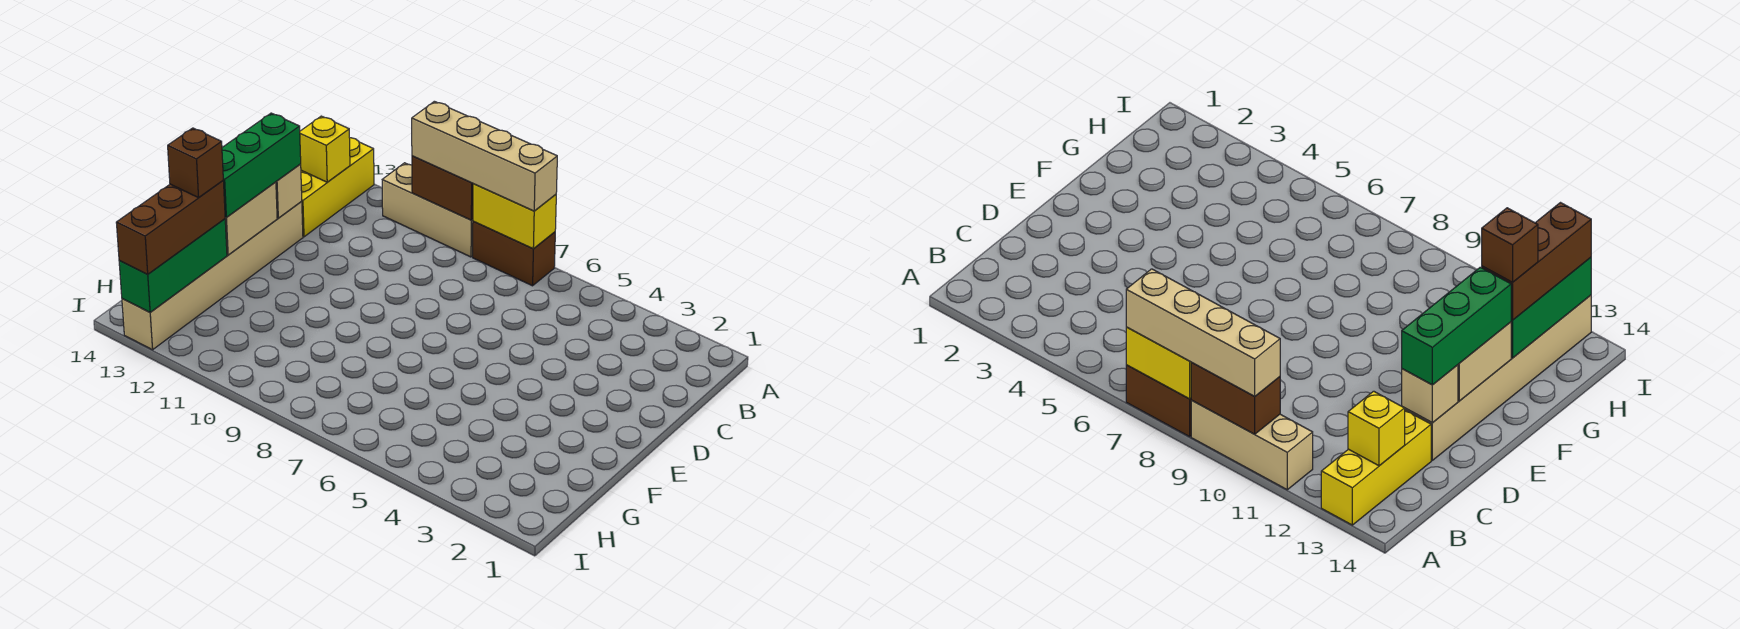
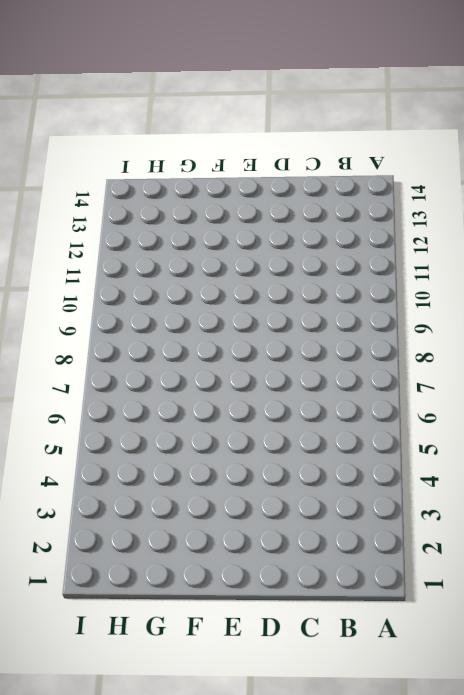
none -> brown 1x2 brick [473,221,555,286]
none -> tan 1x3 brick [382,163,473,257]
none -> yellow 1x3 brick [301,138,374,237]

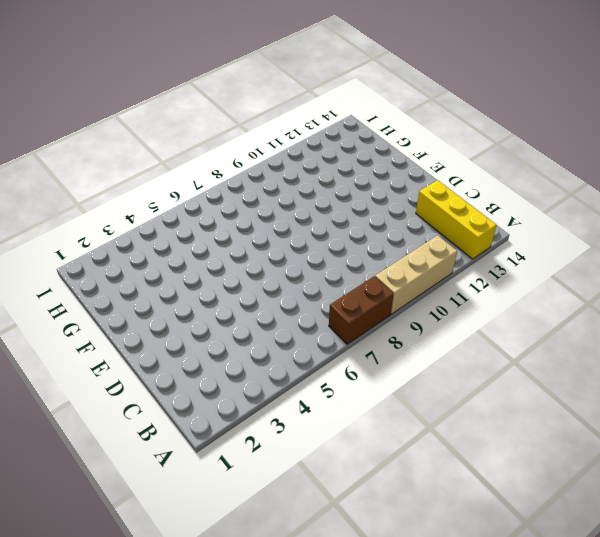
none -> tan 1x6 brick [122,202,303,350]
none -> yellow 1x2 brick [473,184,556,249]
none -> brown 1x2 brick [412,156,473,220]

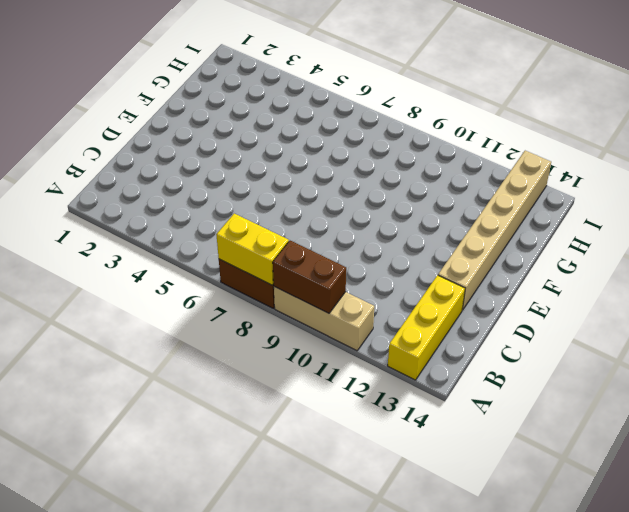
none -> yellow 1x1 brick [300,116,350,182]
none -> tan 1x1 brick [276,164,302,218]
none -> tan 1x2 brick [225,182,277,255]

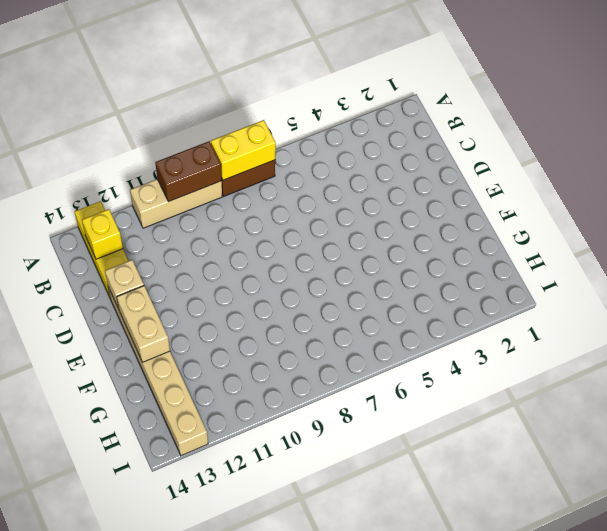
none -> green 1x3 brick [119,219,227,312]
none -> tan 1x4 brick [412,101,557,211]
none -> green 1x3 brick [222,113,301,217]

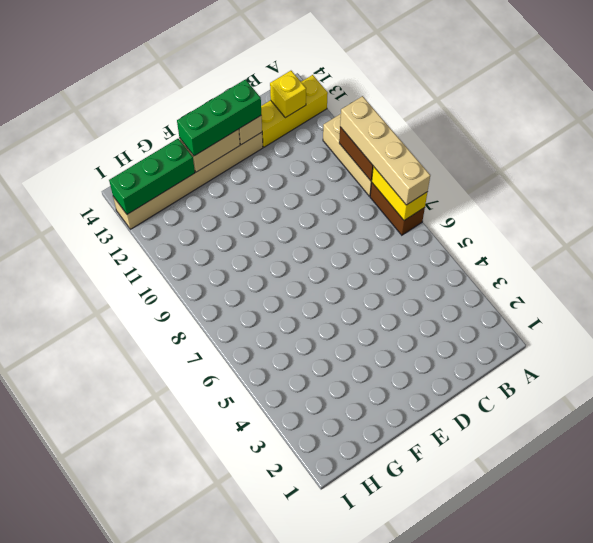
none -> brown 1x3 brick [116,181,225,274]
none -> brown 1x1 brick [168,128,223,198]

